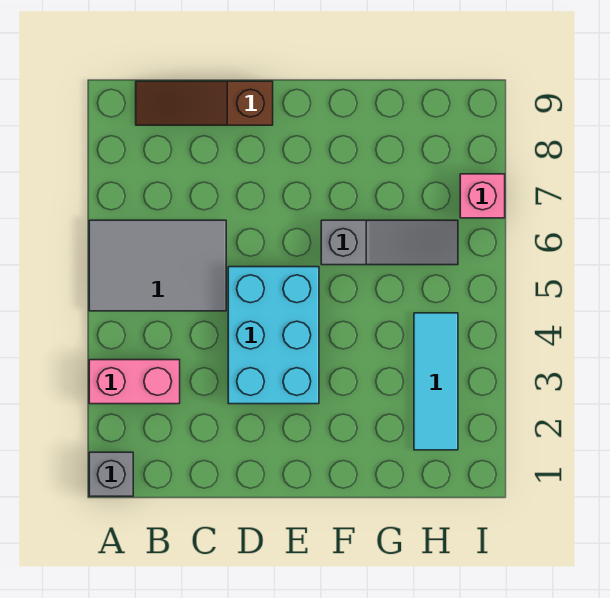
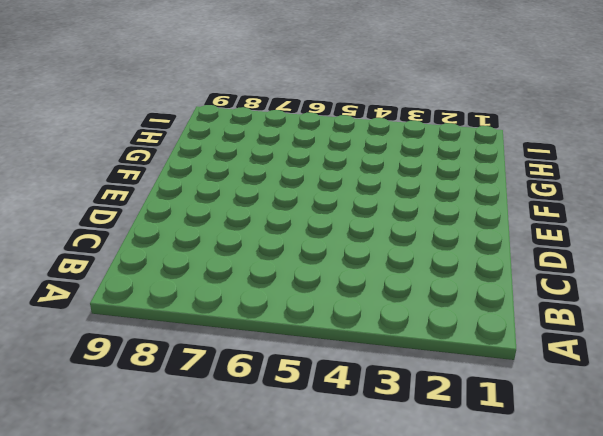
none -> grey 1x1 brick [89,452,133,496]
none -> pink 1x2 brick [89,360,180,404]

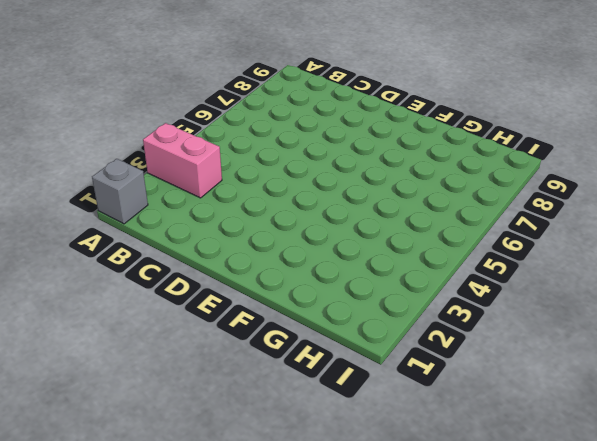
none -> grey 2x3 tile [89,220,226,311]
none -> brown 1x3 slope [136,81,273,125]

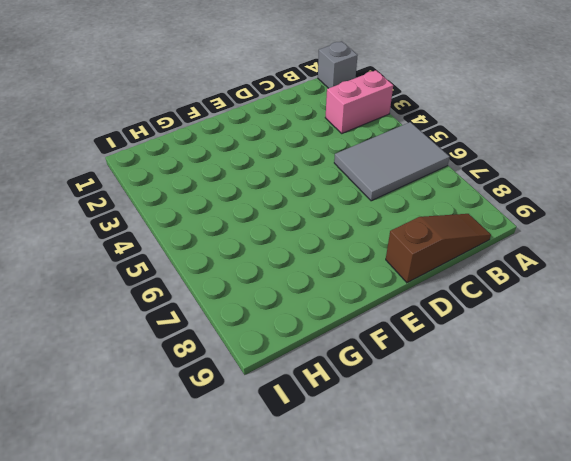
none -> cyan 2x3 brick [228,267,319,404]
none -> grey 1x3 slope [321,220,458,265]

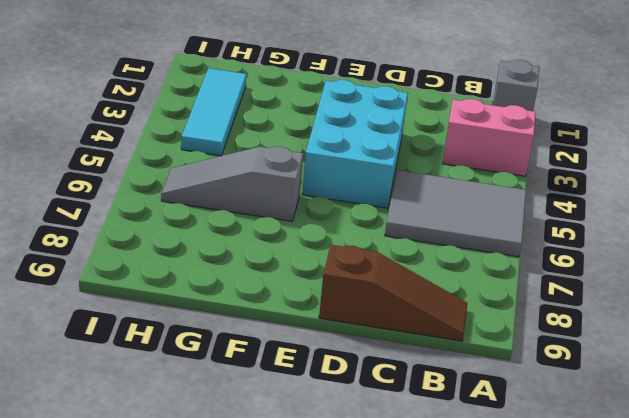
none -> pink 1x1 brick [460,174,505,218]

